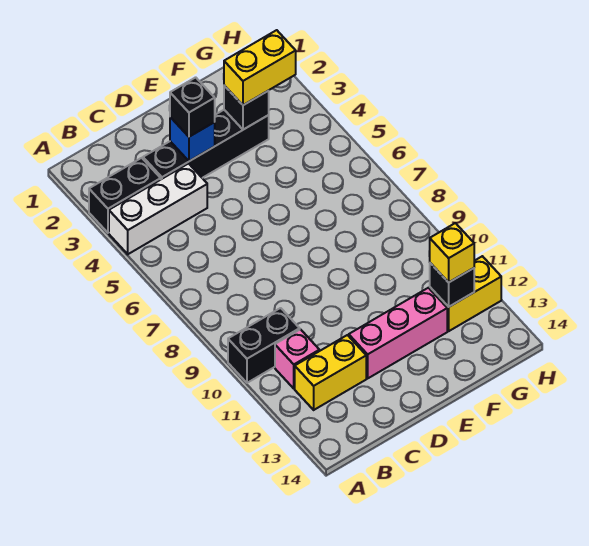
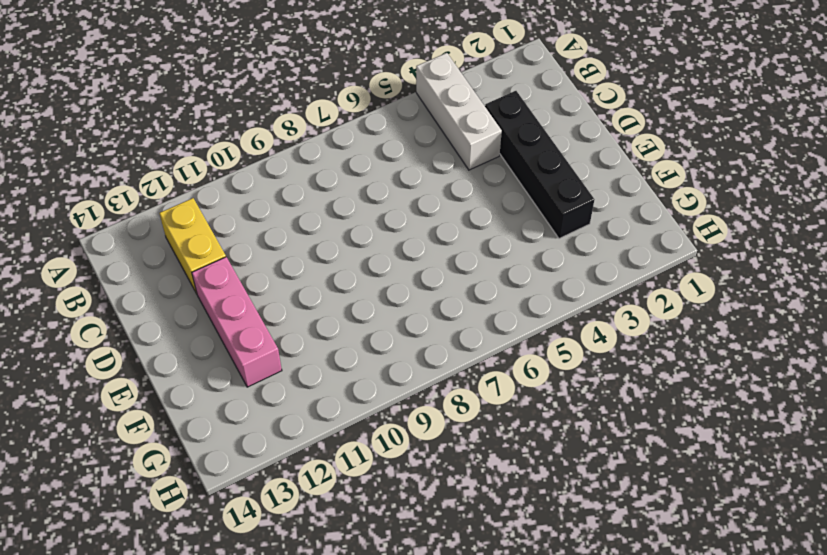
none -> black 1x2 brick [89,158,161,233]
none -> black 1x2 brick [228,308,300,383]
none -> pink 1x1 brick [275,329,319,388]

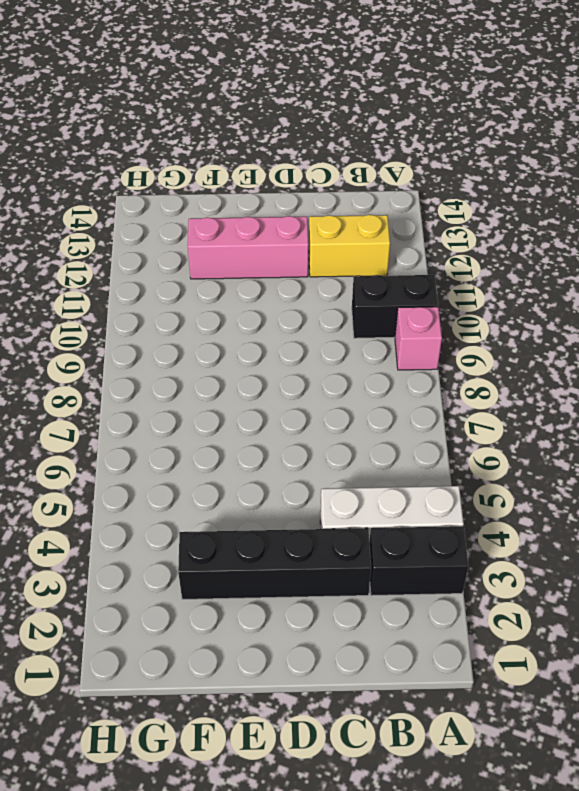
pink 1x1 brick [395,307,442,370] -> pink 1x1 brick moved to [275,329,319,388]
none -> yellow 1x2 brick [430,256,501,331]
none -> blue 1x1 brick [170,117,215,161]
none -> black 1x1 brick [224,85,269,130]

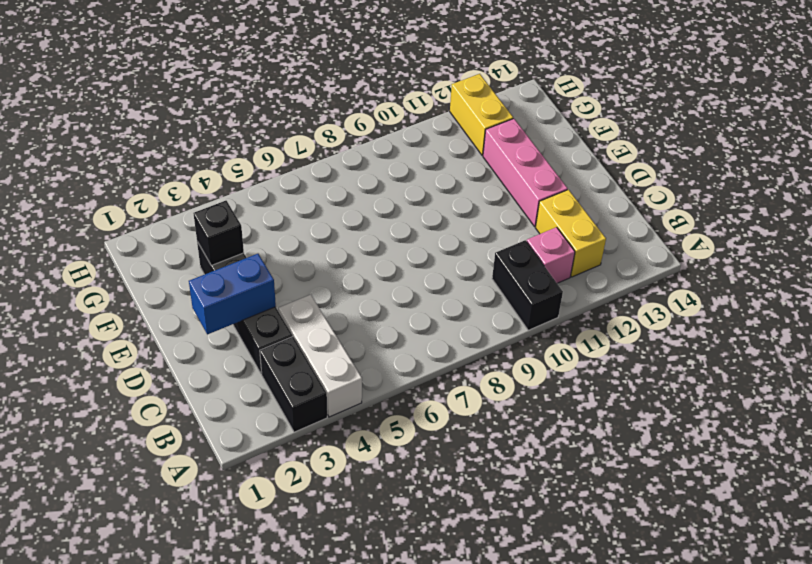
blue 1x2 brick [189,254,276,334] -> blue 1x1 brick [170,117,215,161]
none -> black 1x1 brick [430,263,474,307]
none -> black 1x1 brick [170,77,215,137]
none -> yellow 1x2 brick [224,30,296,105]

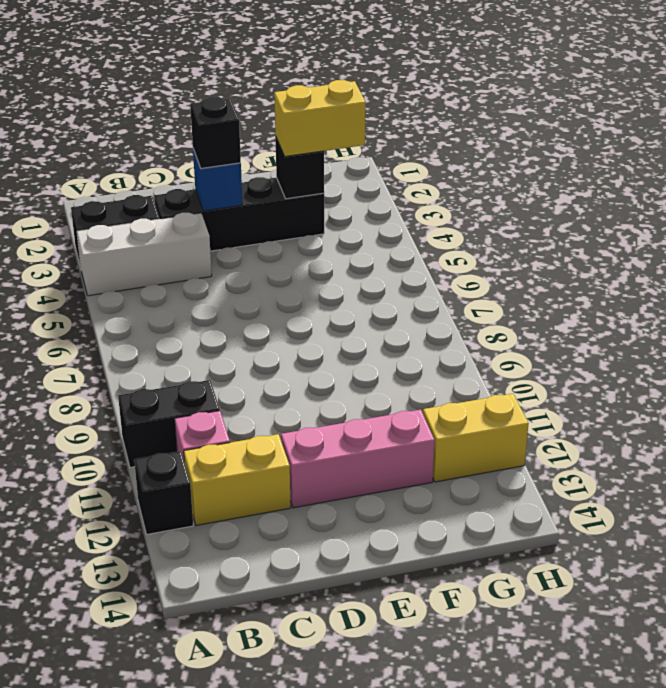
black 1x1 brick [134,451,193,534] -> black 1x1 brick moved to [430,263,474,307]
none -> yellow 1x1 brick [429,223,474,282]

